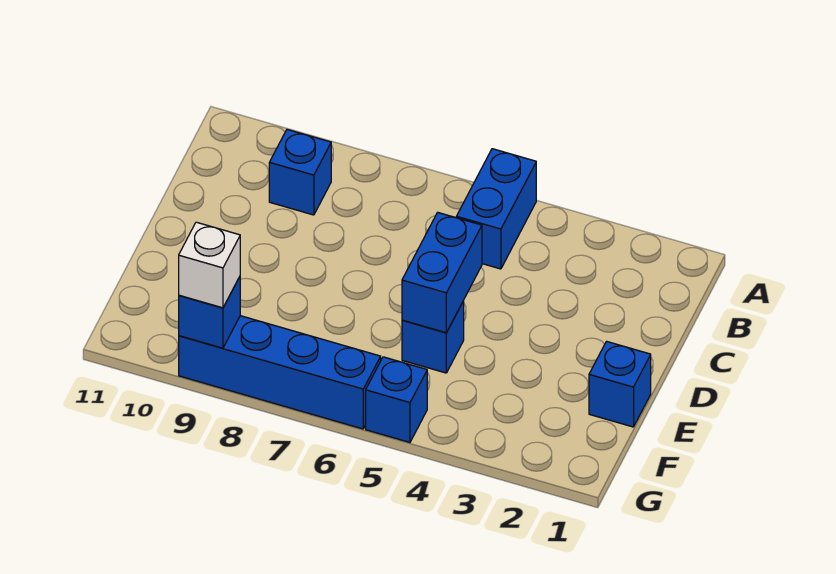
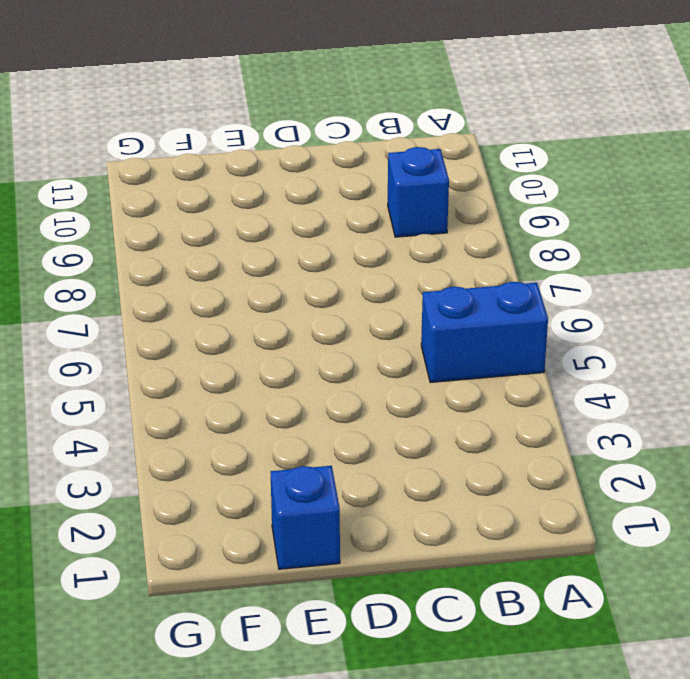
none -> blue 1x1 brick [402,301,464,373]
none -> blue 1x1 brick [366,357,427,442]

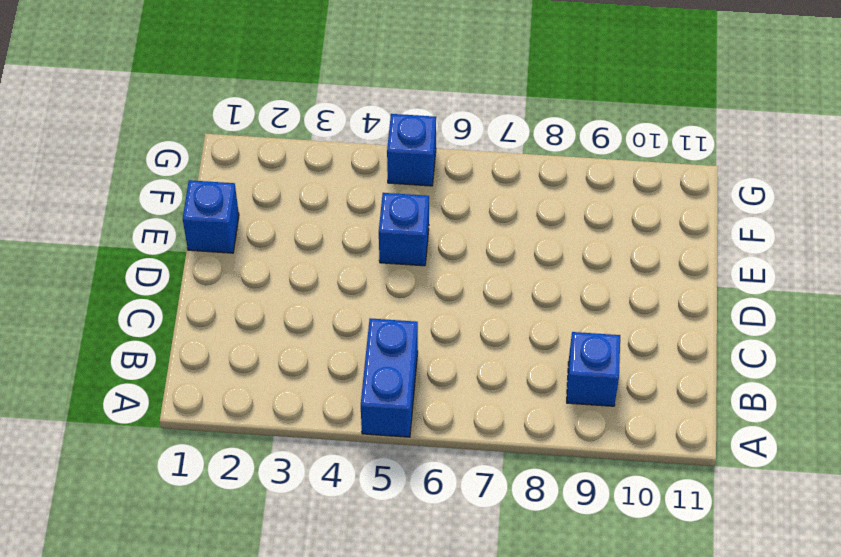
none -> blue 1x4 brick [179,316,381,429]
none -> blue 1x2 brick [402,212,482,333]

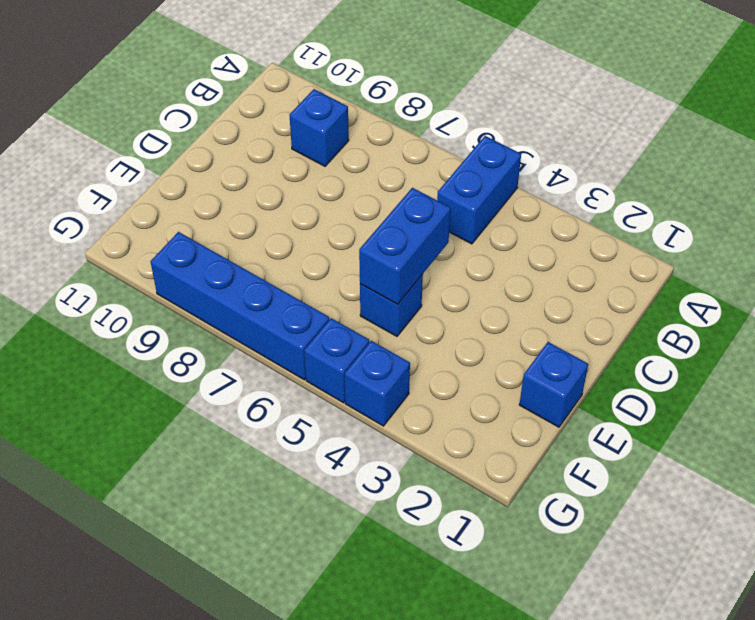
blue 1x1 brick [345,341,410,426] -> blue 1x1 brick moved to [179,277,240,348]
none -> white 1x1 brick [179,222,240,308]

